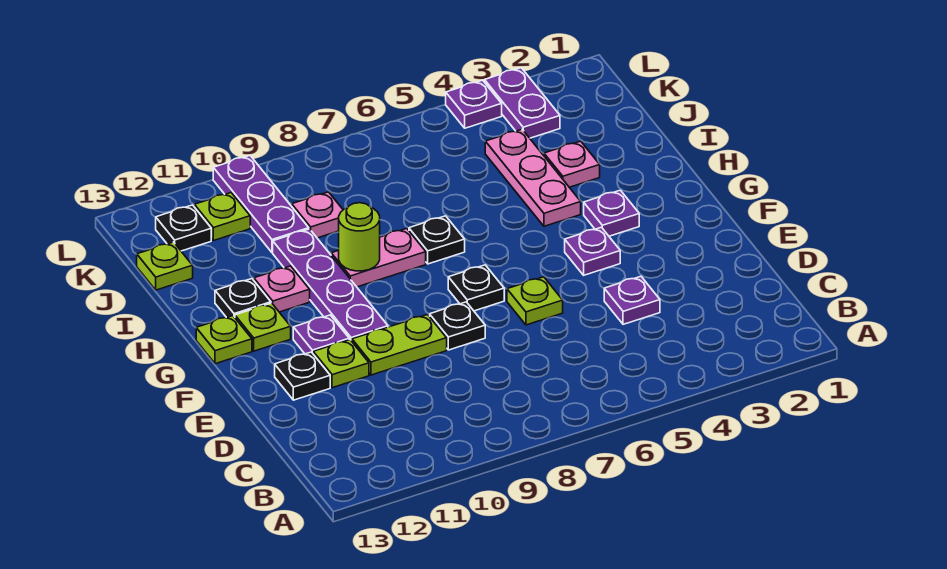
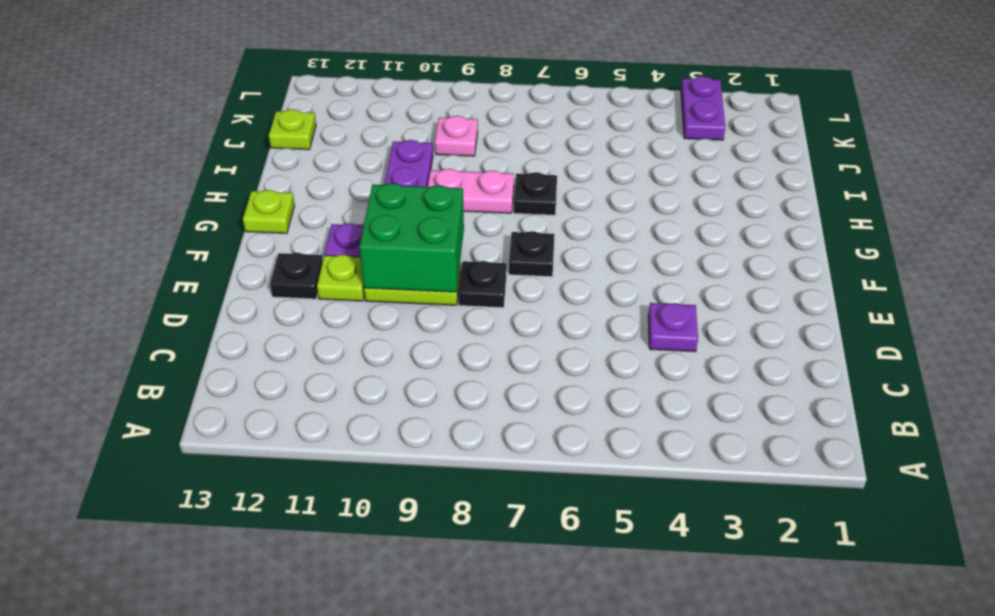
green 2x2 brick [359,183,464,292] -> none
none -> lime 1x1 plate [507,277,563,325]
none -> purple 1x1 plate [565,227,620,275]
none -> purple 1x1 plate [584,190,639,236]

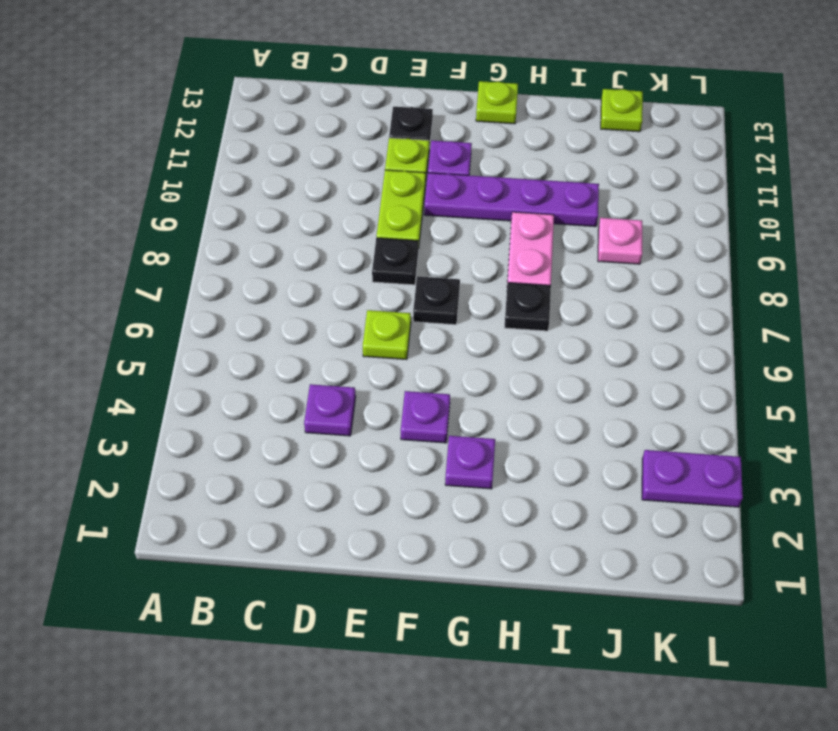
none -> lime 1x1 plate [235,303,291,351]
none -> pink 1x3 plate [485,129,581,226]
none -> pink 1x1 plate [254,266,310,312]

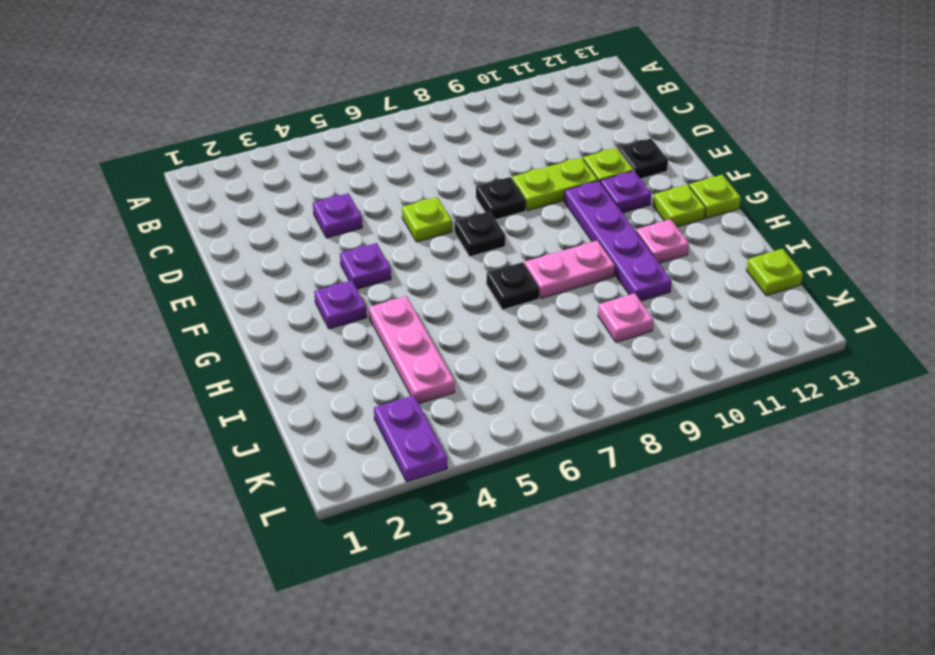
none -> black 1x1 plate [215,279,271,318]
none -> pink 1x1 plate [544,141,600,187]
none -> purple 1x3 plate [213,156,309,253]

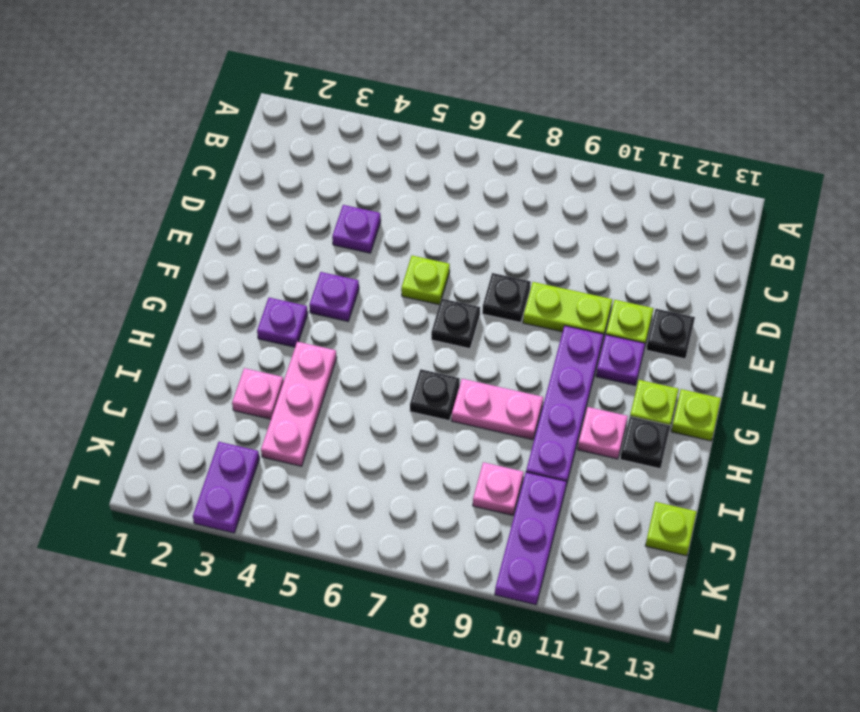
none -> lime 1x1 plate [194,193,250,241]
none -> black 1x1 plate [156,205,211,251]
none -> purple 1x1 plate [446,80,502,128]

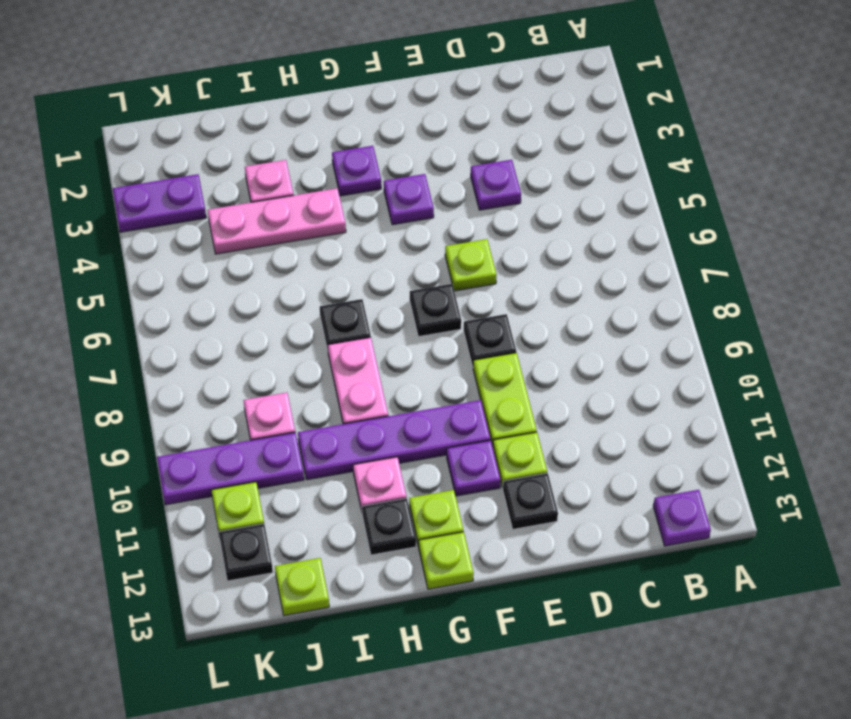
purple 1x1 plate [653,490,711,546] -> purple 1x1 plate moved to [446,80,502,128]
none -> lime 1x1 round brick [339,203,380,271]

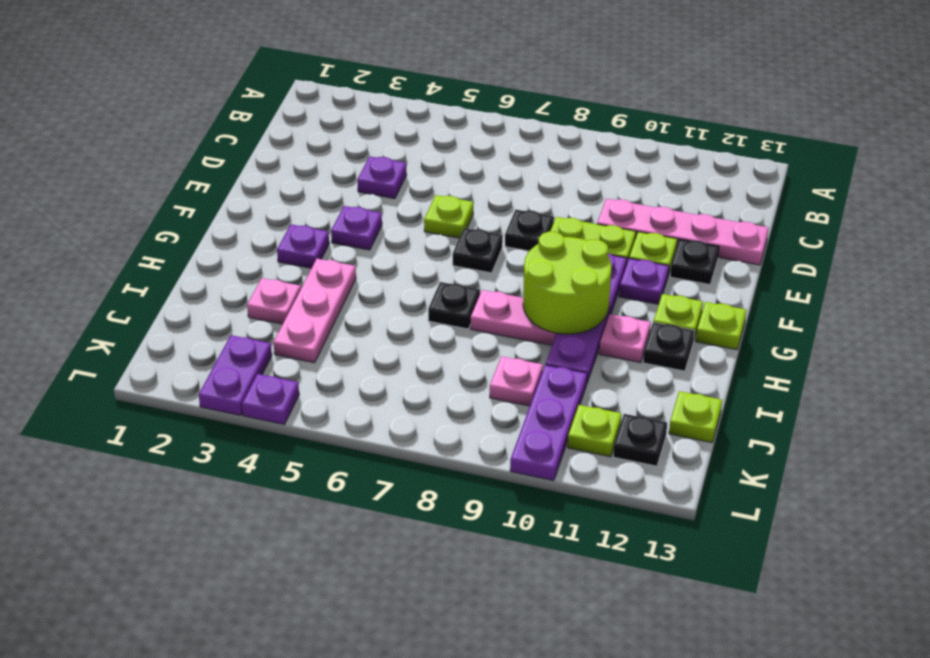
pink 1x4 plate [597,199,769,265] -> none
lime 2x2 round brick [523,232,611,334] -> lime 1x1 round brick [339,203,380,271]

